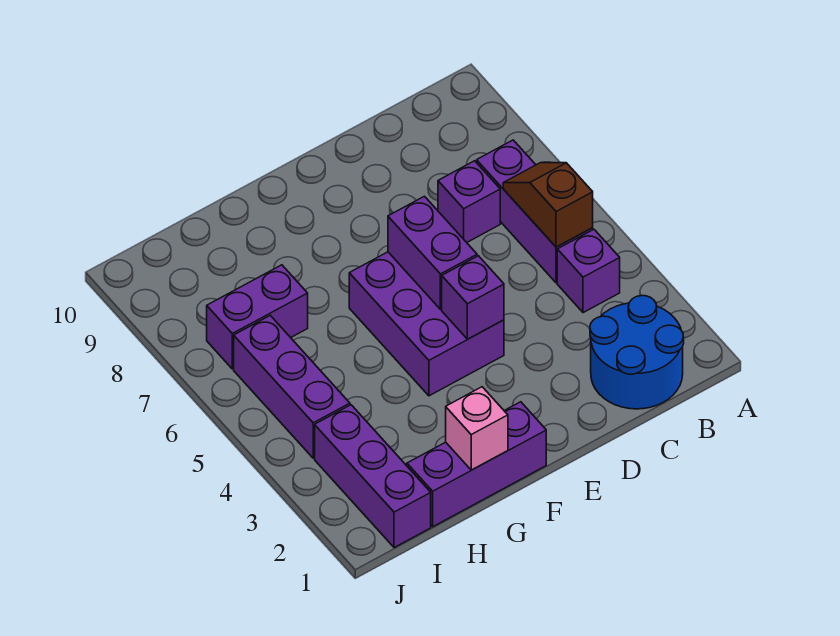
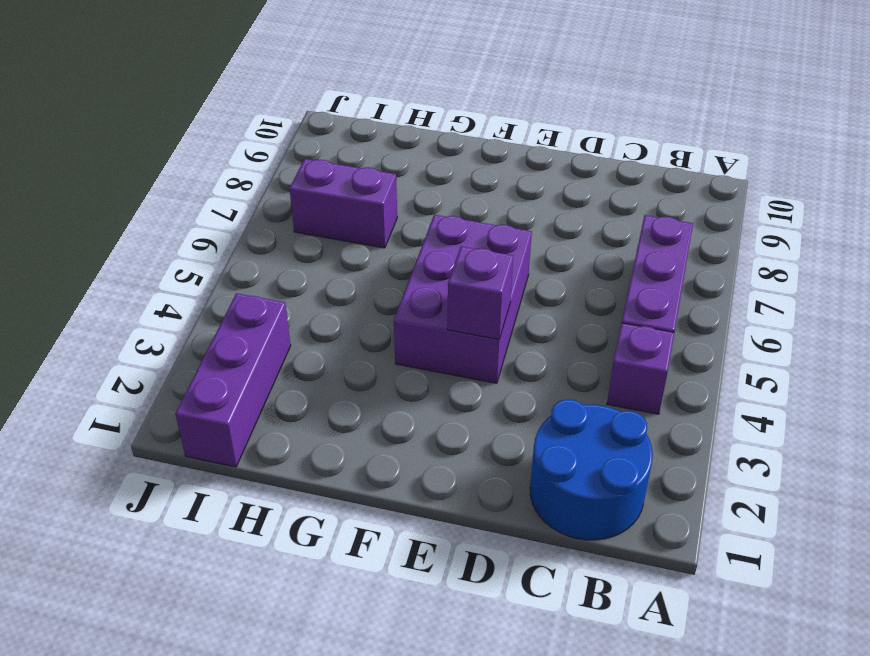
none -> purple 1x1 brick [438,161,500,242]
none -> purple 1x3 brick [407,402,546,527]
none -> purple 1x3 brick [234,316,350,458]

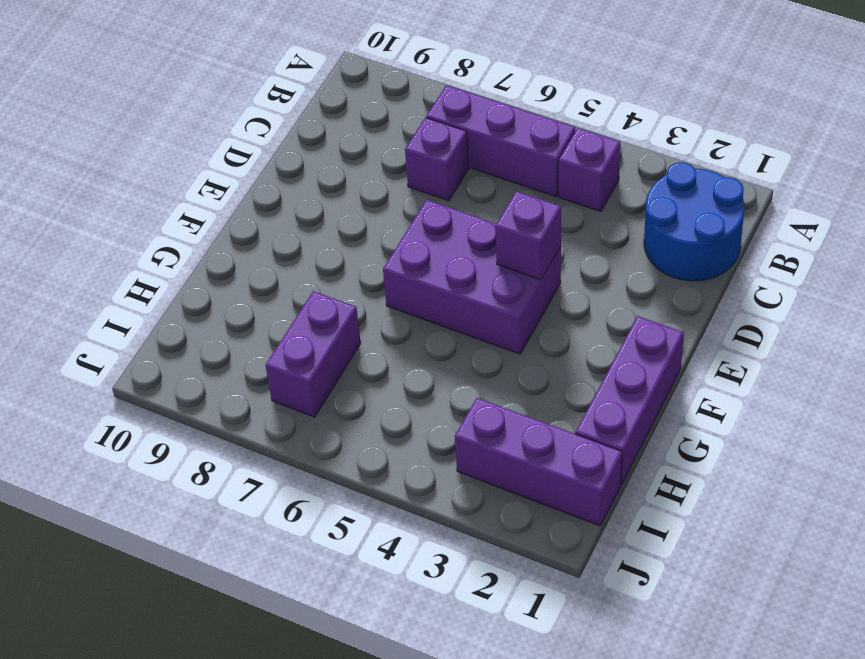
none -> purple 1x3 brick [234,316,350,458]
none -> brown 1x2 slope [503,163,593,247]
none -> purple 1x2 brick [388,196,477,309]

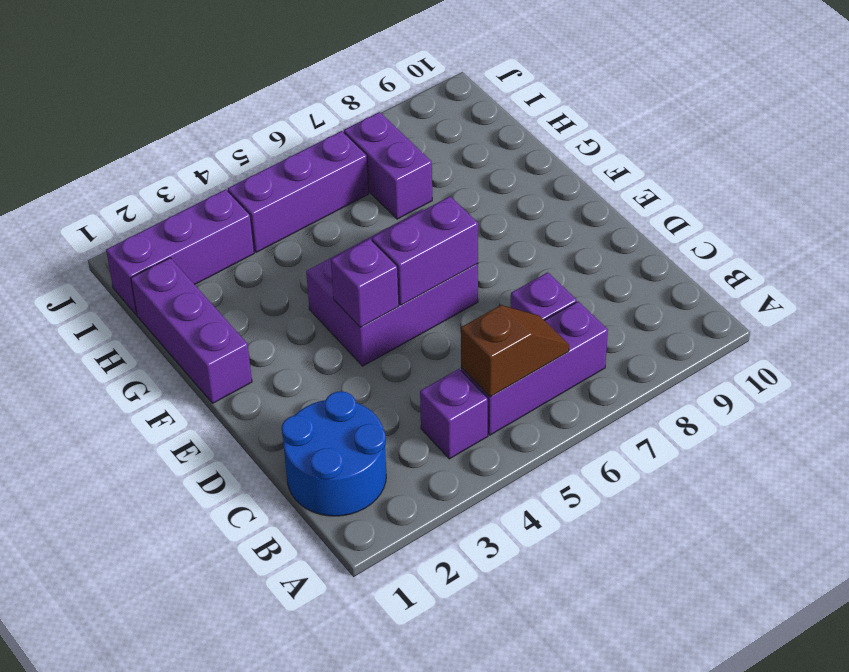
none -> pink 1x1 brick [446,387,508,470]

